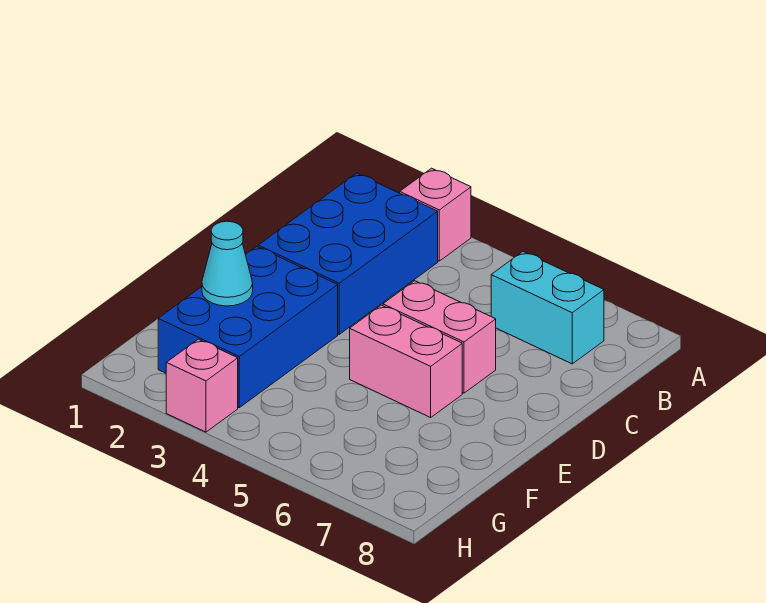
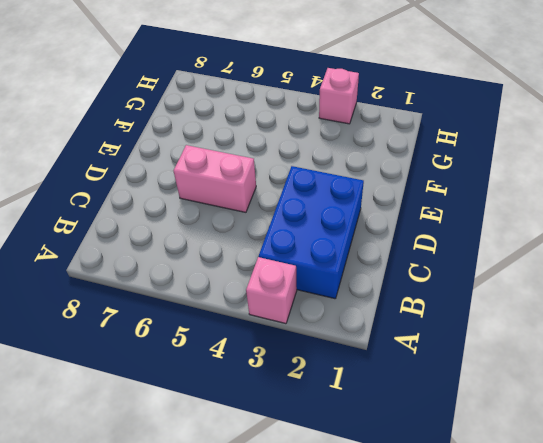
none -> cyan 1x2 brick [491,252,604,364]
none -> blue 2x3 brick [158,246,338,408]

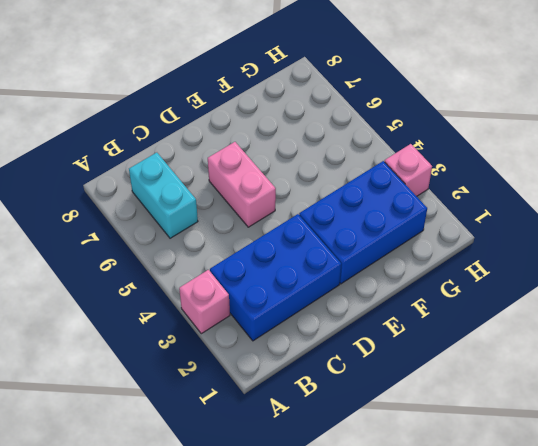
none -> pink 1x2 brick [350,305,462,417]
none -> cyan 1x1 cone [202,221,253,306]

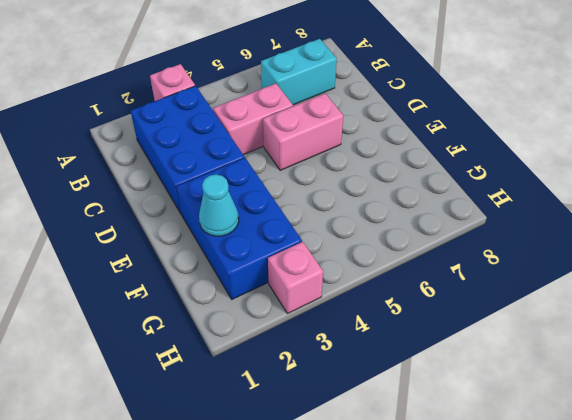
pink 1x2 brick [213,84,293,155] -> pink 1x2 brick moved to [350,305,462,417]

